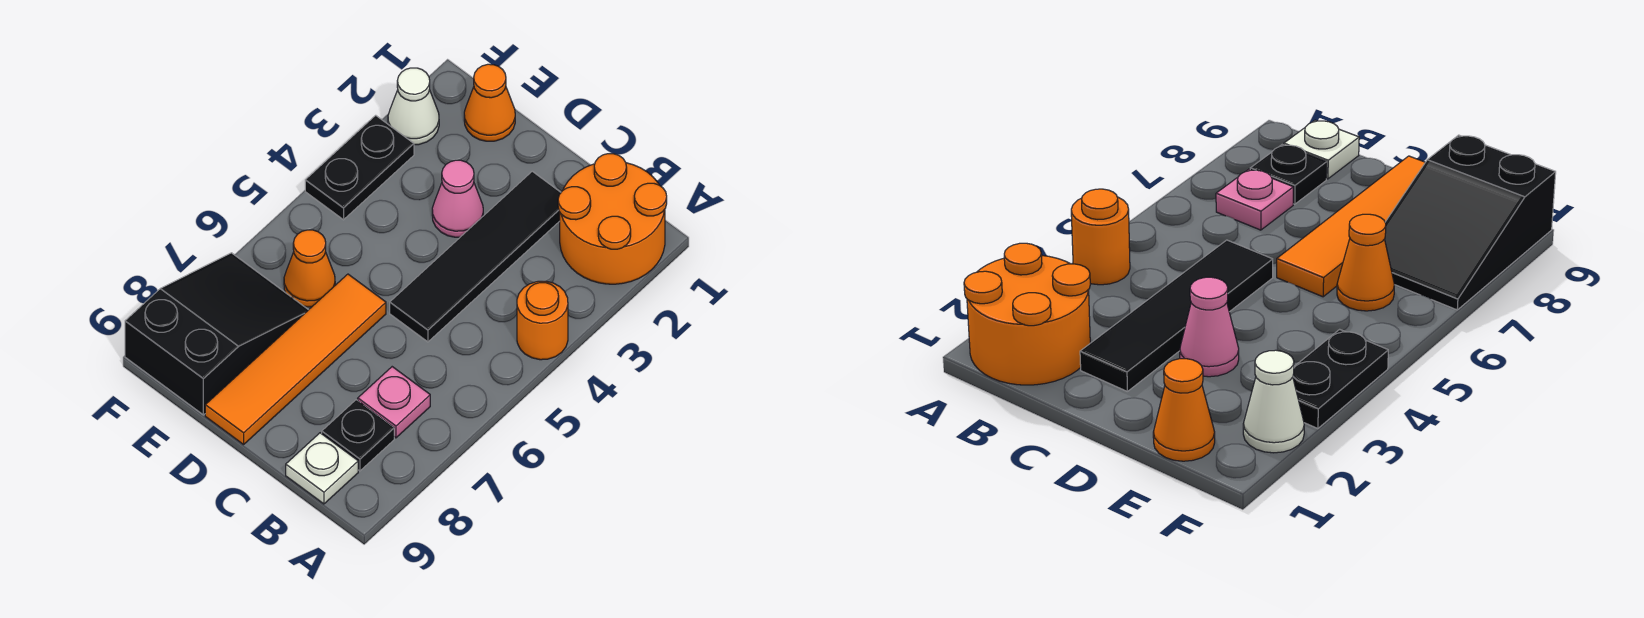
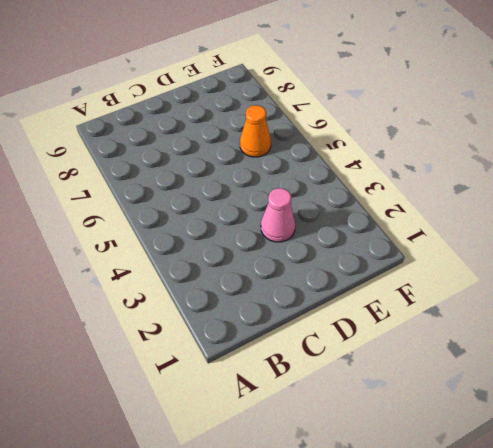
none -> orange 2x2 round brick [558,154,667,284]
none -> orange 1x1 round brick [517,281,568,360]
none -> pink 1x1 plate [358,367,430,438]

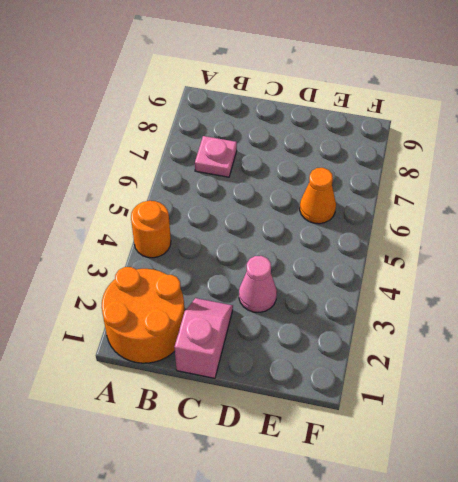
pink 1x2 slope [174,298,233,378] -> black 1x4 tile [390,171,561,342]
none -> black 1x1 plate [322,400,394,471]
none -> white 1x1 plate [286,433,358,504]
none -> orange 1x4 tile [205,274,386,445]

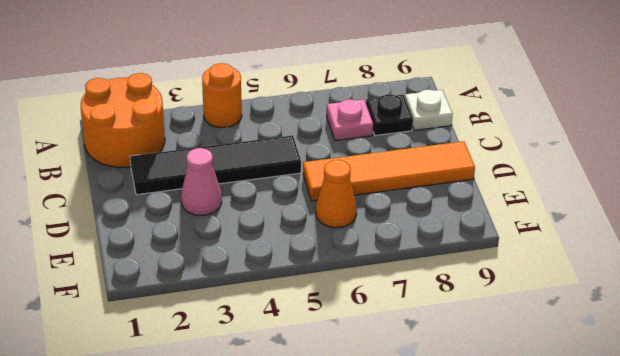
none -> orange 1x1 cone [464,64,515,141]
none -> black 2x3 slope [125,253,308,415]
none -> white 1x1 cone [388,68,439,145]

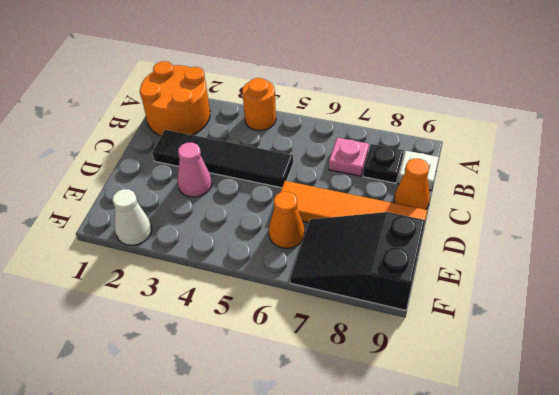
orange 1x1 cone [394,159,430,210] -> orange 1x1 cone moved to [464,64,515,141]
none -> black 1x2 plate [305,115,414,220]

